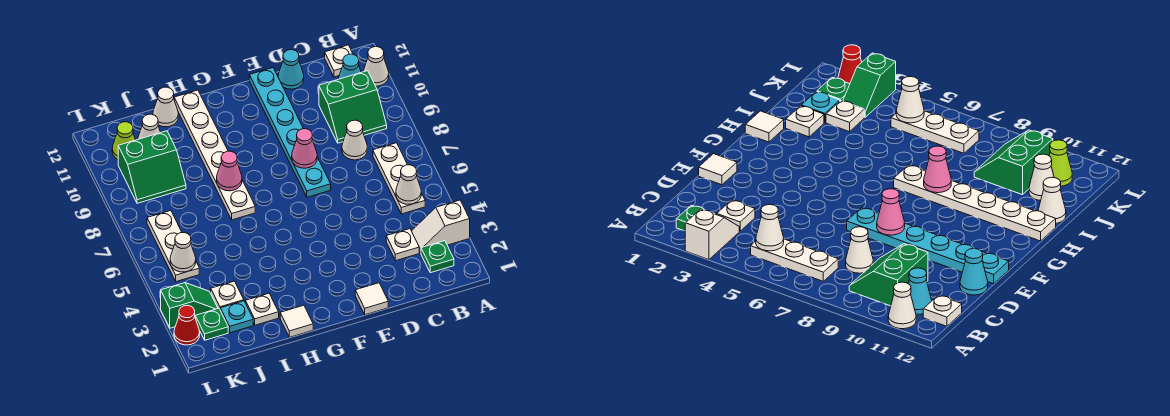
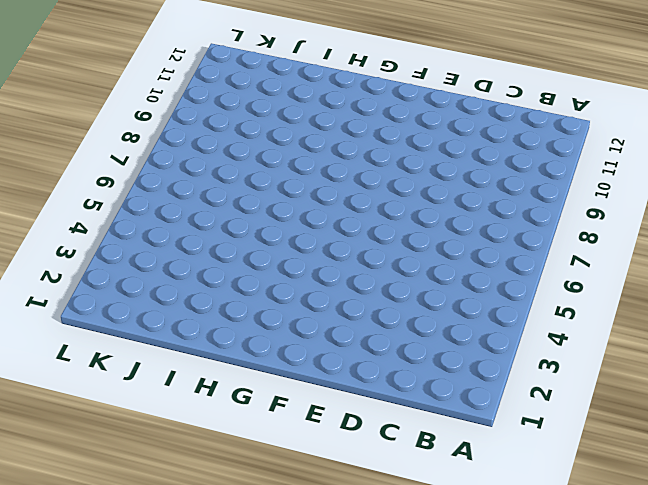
none -> white 1x2 slope [412,200,470,253]
none -> white 1x1 cone [363,47,389,86]
none -> green 1x1 plate [421,241,454,273]

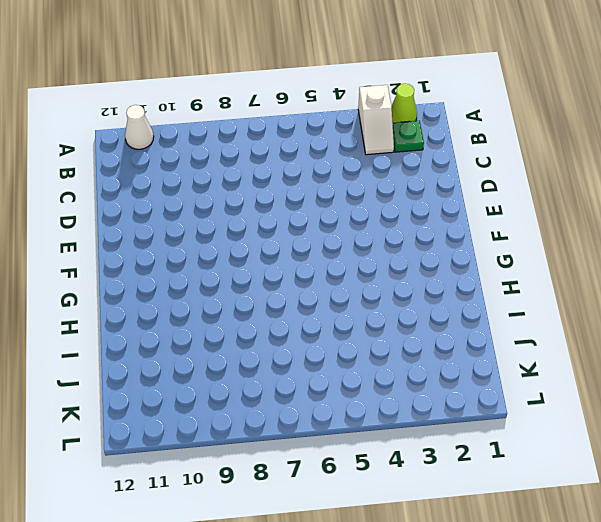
lime 1x1 cone [391,84,417,123] -> lime 1x1 cone moved to [112,122,135,159]
none -> white 1x3 plate [373,143,425,214]
none -> green 2x2 slope [319,71,387,143]
none -> cyan 1x1 cone [338,54,361,79]

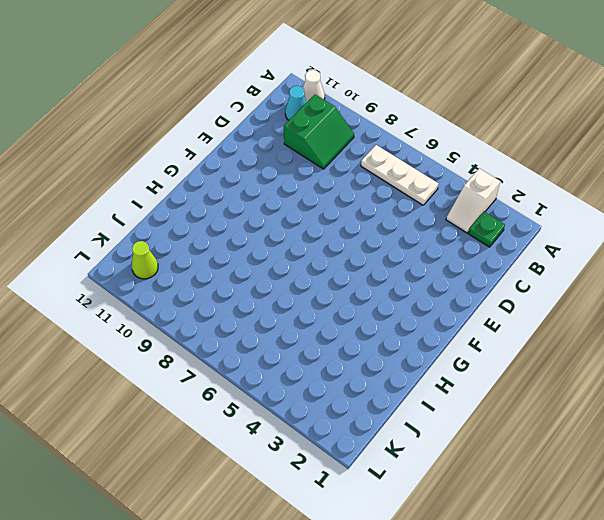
none -> white 1x1 plate [325,45,353,77]
none -> white 1x1 plate [386,229,419,260]
none -> white 1x1 cone [342,120,367,160]

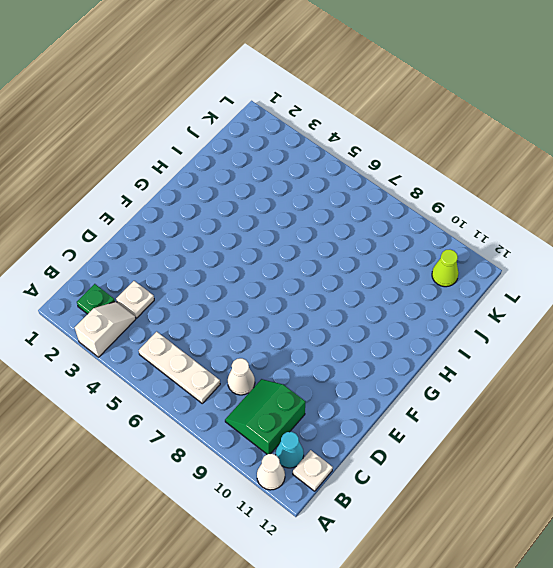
none -> cyan 1x1 cone [278,50,304,89]
none -> white 1x1 tile [355,283,388,315]
none -> cyan 1x6 plate [249,68,331,197]

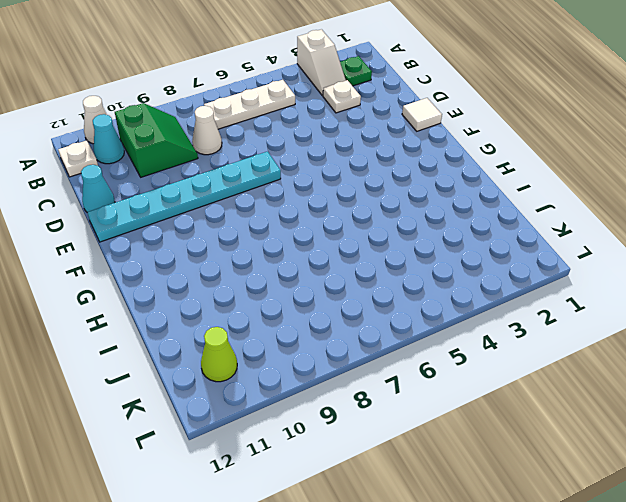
none -> white 1x1 tile [280,305,313,337]
none -> white 1x6 plate [174,90,255,220]
none -> white 1x1 plate [246,293,279,325]

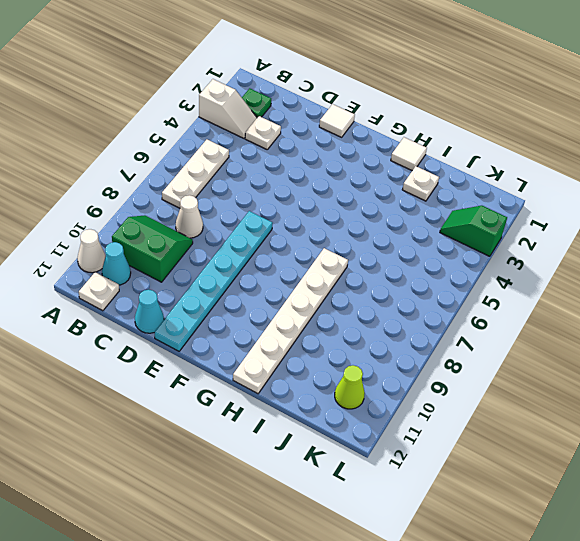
none -> white 1x1 cone [153,87,178,127]
none -> cyan 1x1 plate [220,301,253,333]
none -> white 1x1 plate [211,281,244,309]

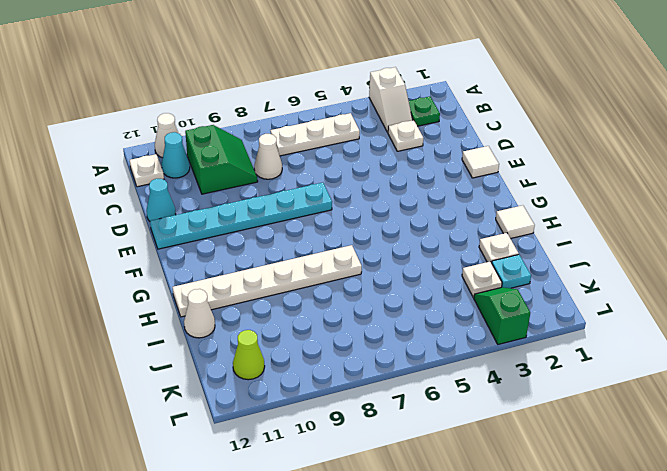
none -> green 2x2 slope [118,131,186,203]
none -> white 1x1 cone [138,114,161,139]
none -> green 1x1 plate [195,308,228,340]

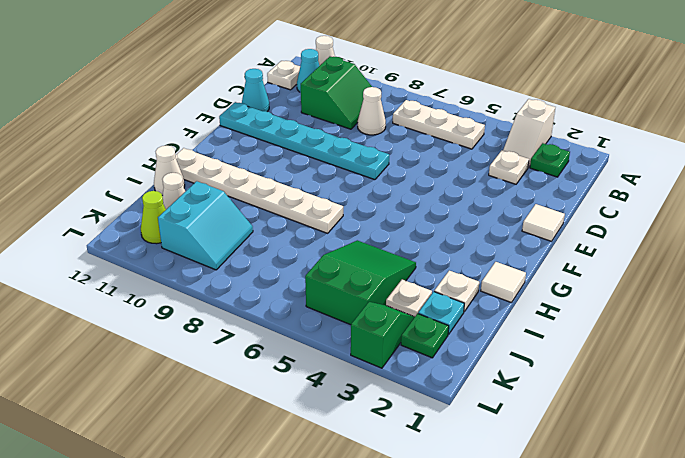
green 2x3 slope [305,240,416,325] -> white 1x3 plate [147,211,199,282]
cyan 2x2 slope [158,181,253,270] -> green 2x2 slope [118,131,186,203]
none -> red 1x1 cone [174,305,200,345]
none -> white 1x1 cone [396,165,421,204]
none -> pink 1x1 cone [292,129,317,168]

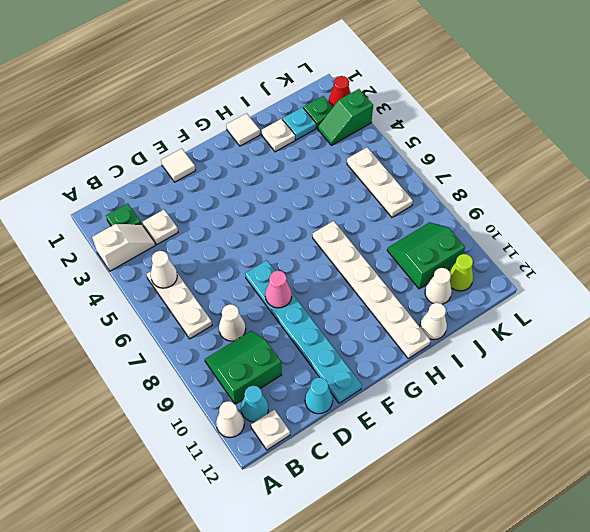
none -> white 1x1 plate [211,281,244,309]
none -> pink 1x1 cone [217,151,242,191]
none -> white 1x1 cone [170,233,196,272]

